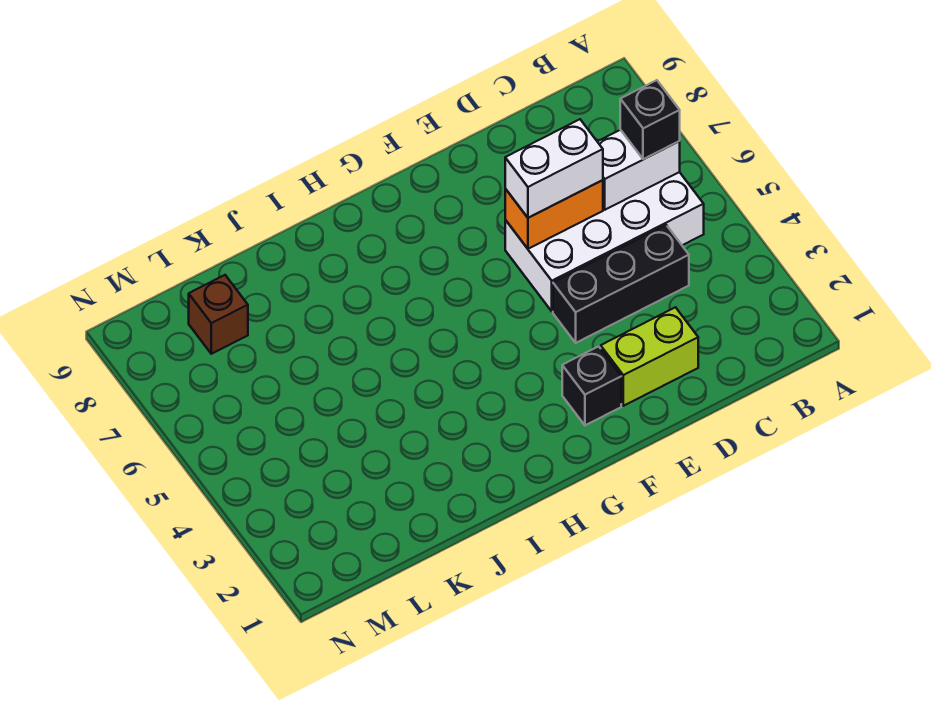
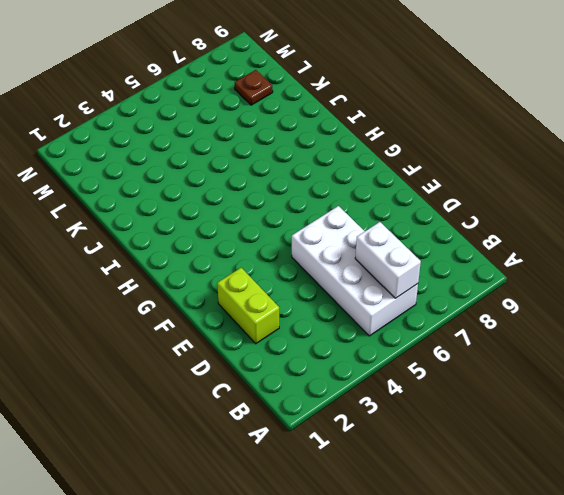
brown 1x1 plate [235,70,273,105] -> brown 1x1 brick [189,275,248,354]
none -> black 1x3 brick [553,225,689,343]
none -> black 1x1 brick [562,346,621,425]

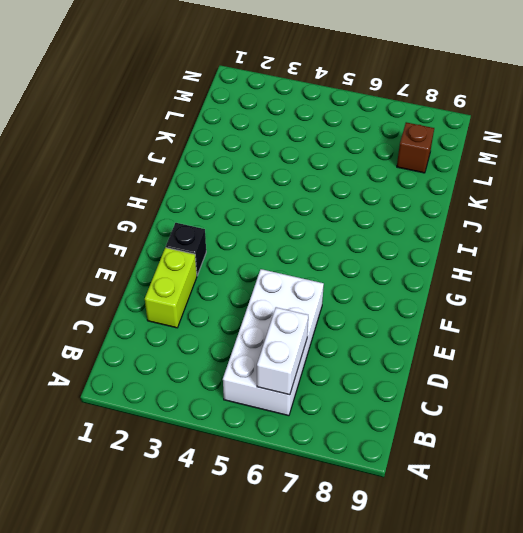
none -> black 1x3 brick [553,225,689,343]
none -> orange 1x2 brick [505,180,603,249]

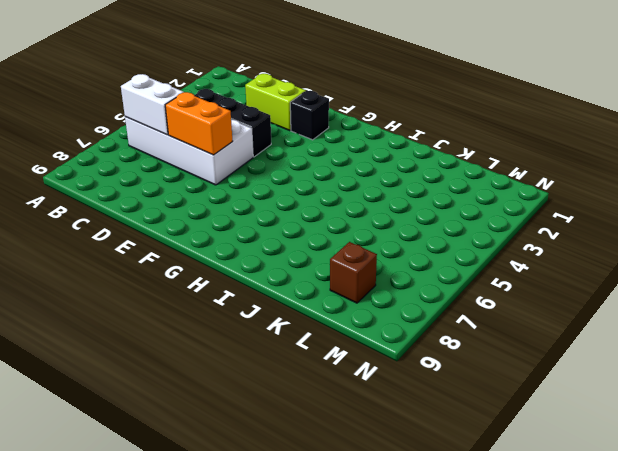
none -> black 1x1 brick [620,80,680,159]
none -> white 1x2 brick [505,119,603,218]

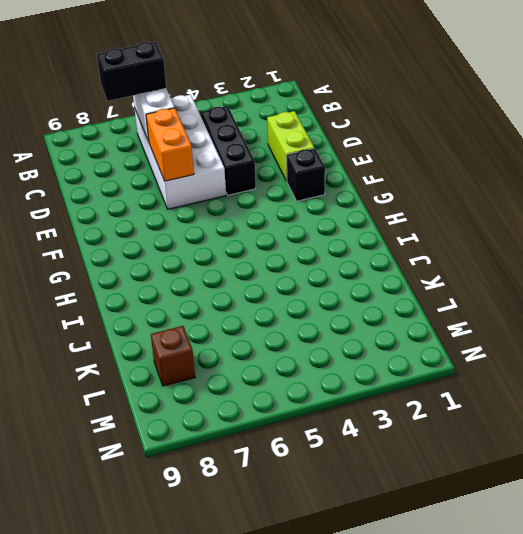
black 1x2 brick [97,42,166,101] -> black 1x1 brick [620,80,680,159]
none -> white 1x2 brick [505,119,603,218]

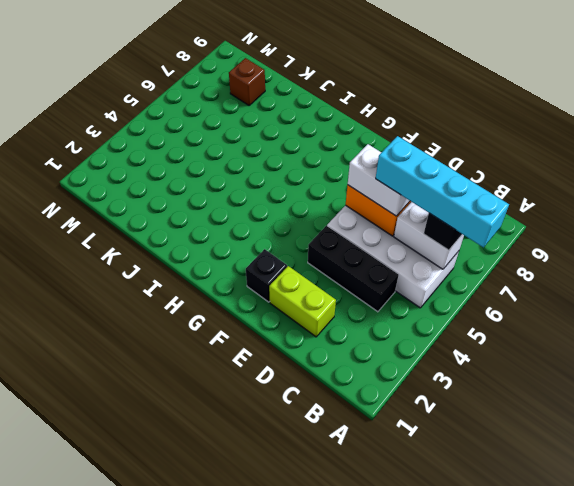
cyan 1x4 brick [376,136,509,247] -> none

